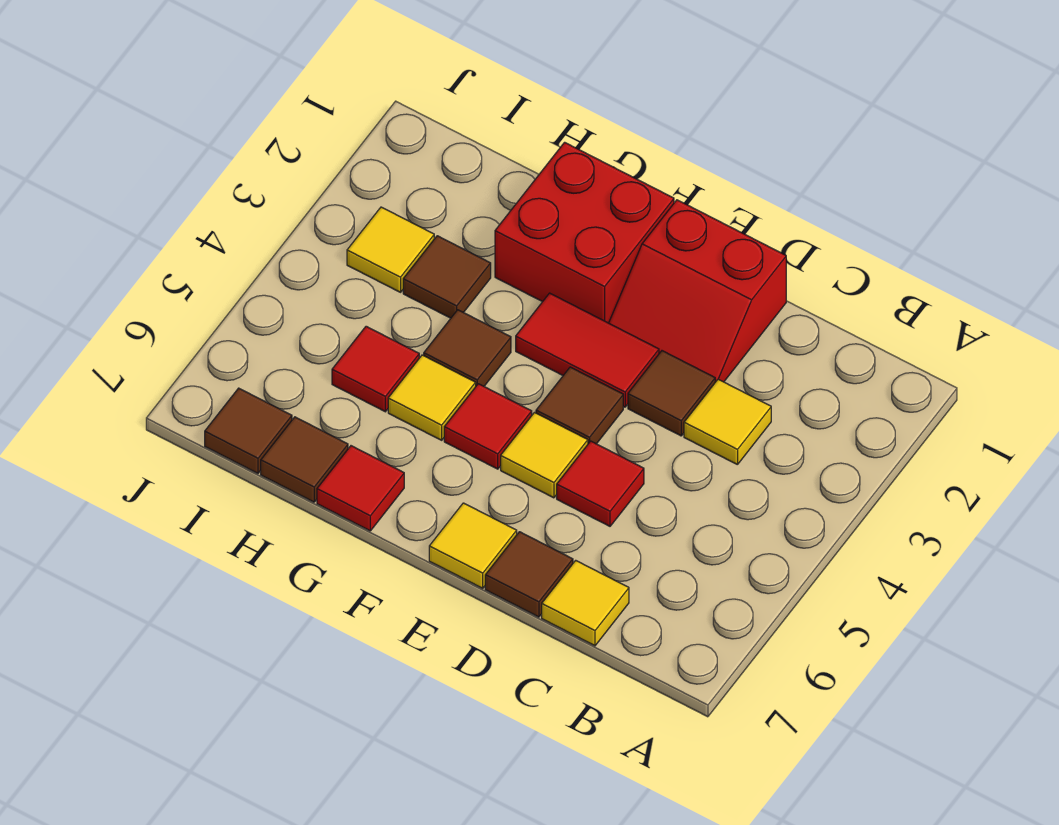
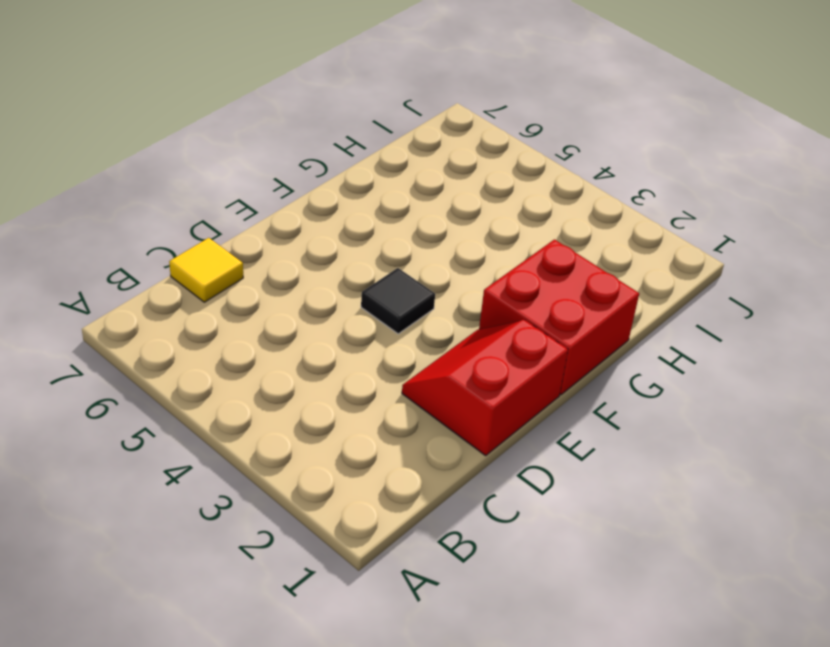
black 1x1 tile [361,268,435,334] -> brown 1x1 tile [536,367,623,444]
none -> yellow 1x1 tile [684,379,771,465]
none -> brown 1x1 tile [628,351,715,436]
none -> red 1x1 tile [557,441,644,526]

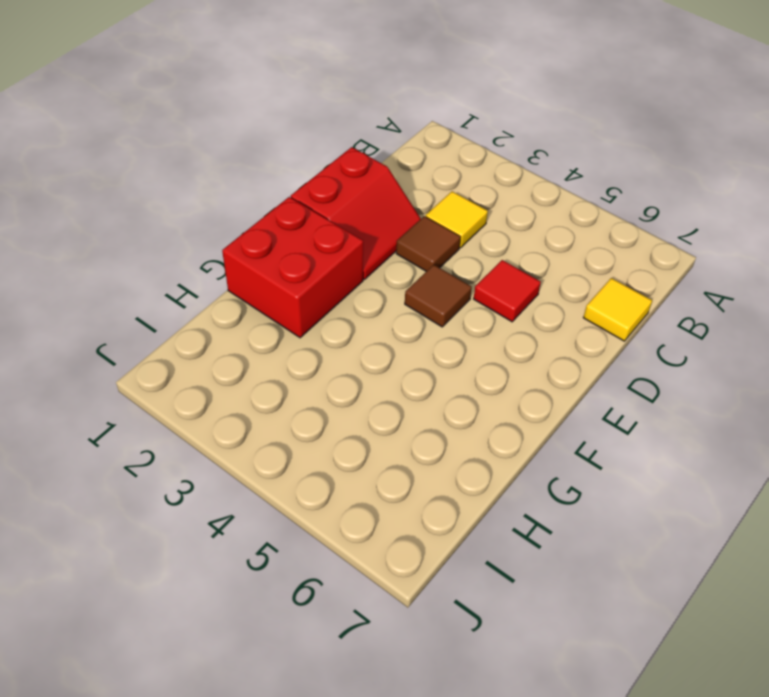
none -> brown 1x1 tile [485,532,573,617]
none -> red 1x2 tile [516,293,659,407]
none -> yellow 1x1 tile [501,413,588,498]

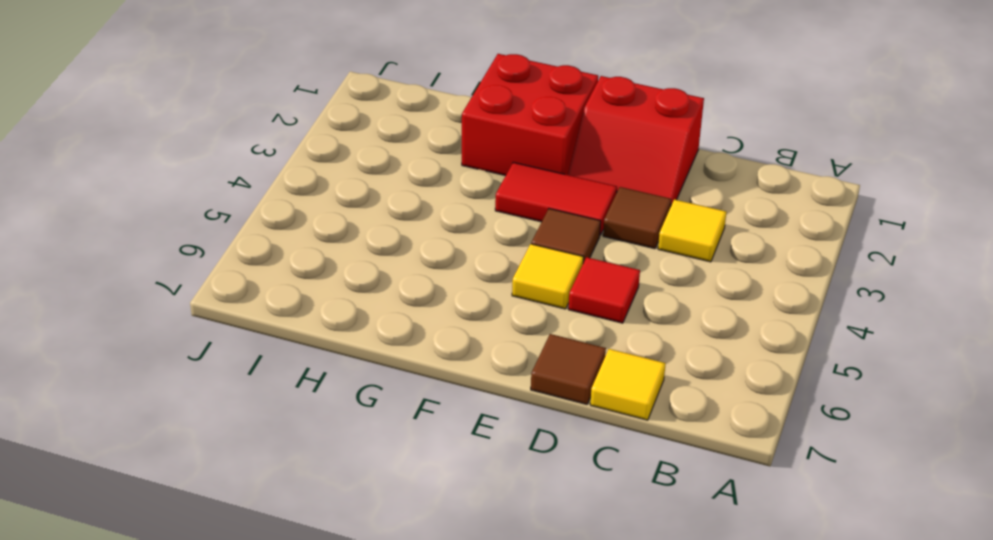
none -> yellow 1x1 tile [429,503,517,588]
none -> red 1x1 tile [444,384,532,469]
none -> brown 1x1 tile [424,310,511,386]

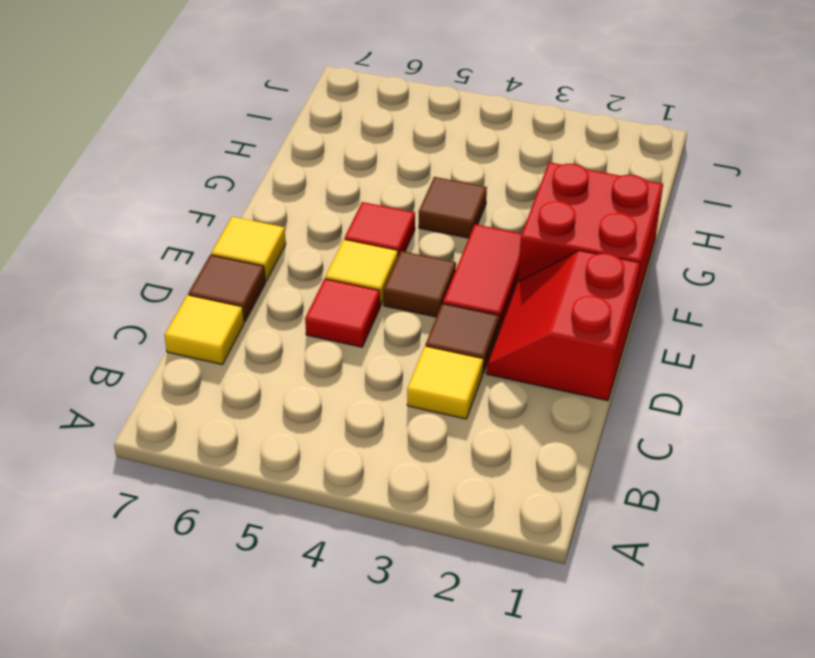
none -> yellow 1x1 tile [388,355,476,440]
none -> red 1x1 tile [317,446,404,531]
none -> brown 1x1 tile [403,236,491,318]

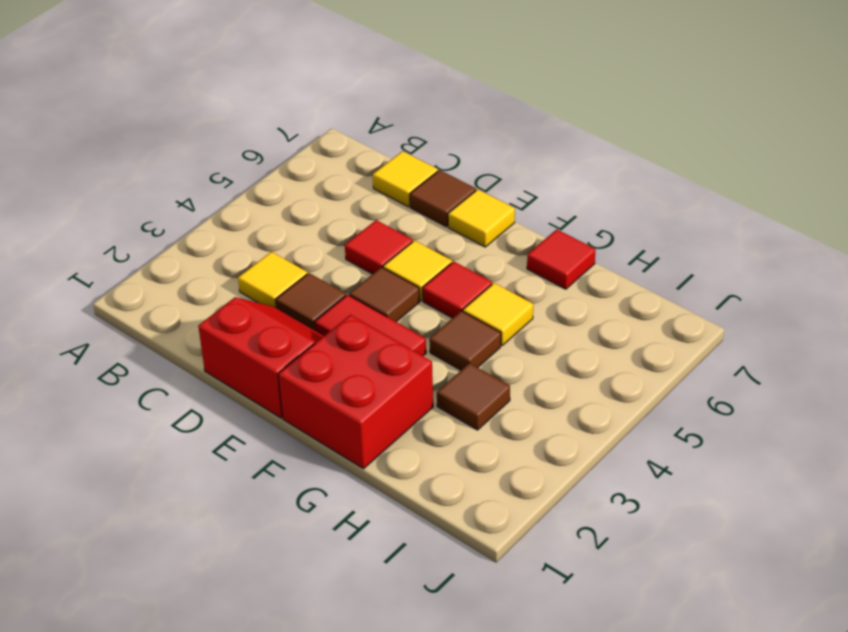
none -> red 1x1 tile [332,326,419,412]
none -> brown 1x1 tile [261,417,348,502]
none -> yellow 1x1 tile [347,207,434,292]

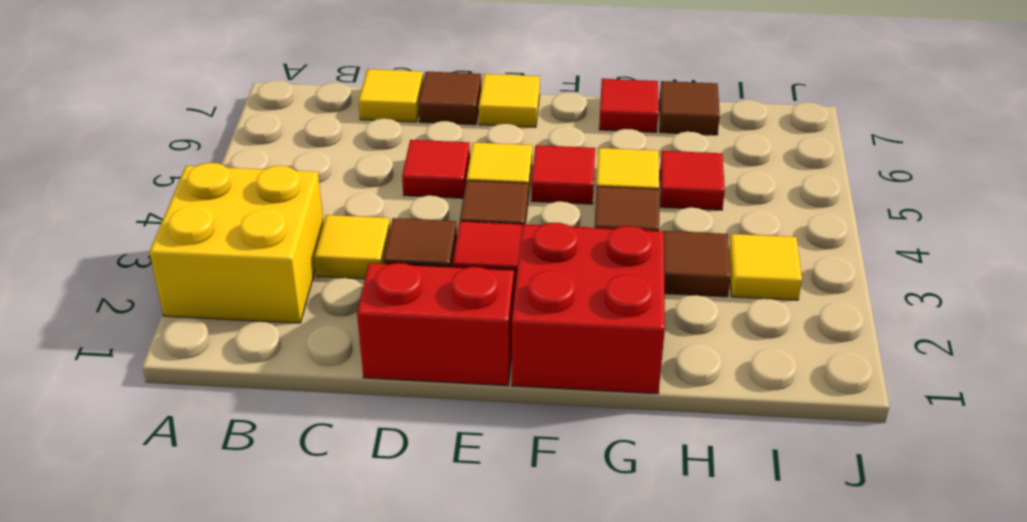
yellow 2x2 brick [149,163,324,323] -> none
none -> brown 1x1 tile [205,388,292,473]

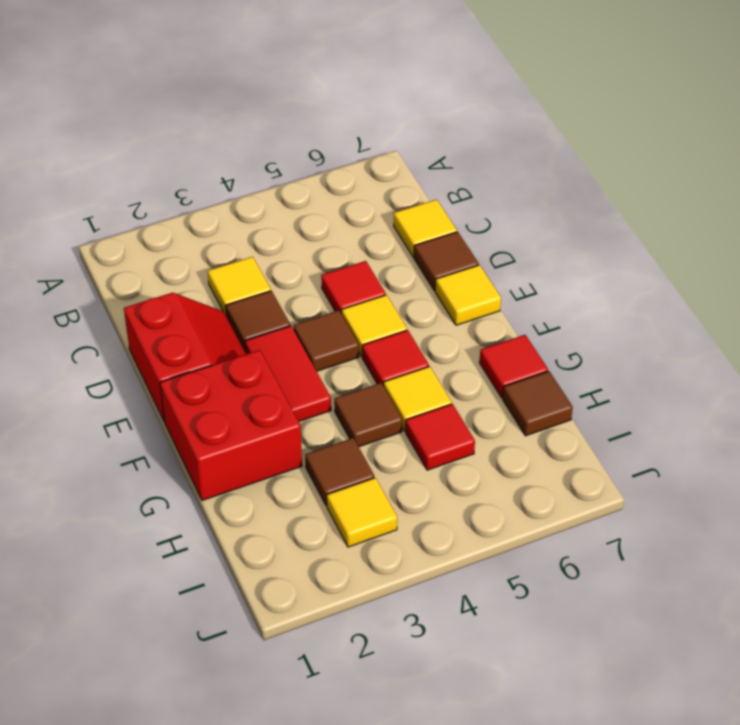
none -> brown 1x1 tile [205,388,292,473]

